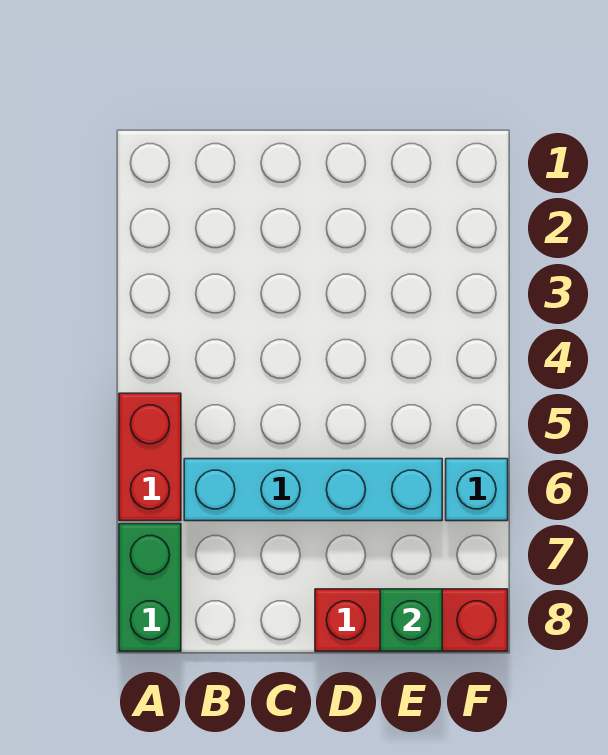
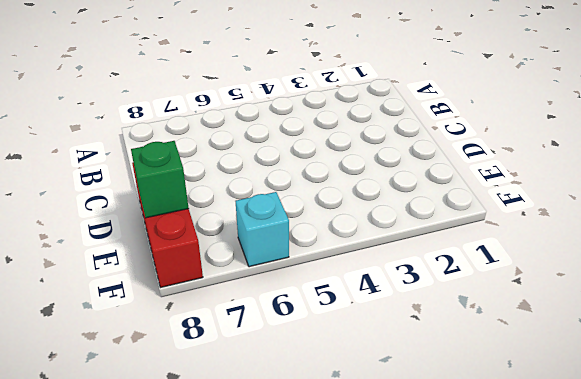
none -> red 1x2 brick [119,393,181,521]
none -> green 1x2 brick [119,524,181,651]

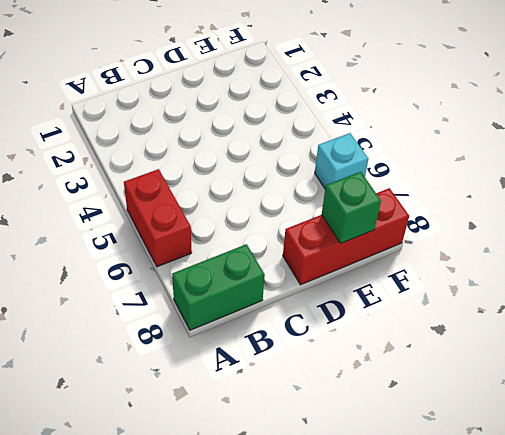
green 1x2 brick [172,244,265,330] -> green 1x2 brick turned to [119,524,181,651]
none -> cyan 1x4 brick [184,459,442,521]

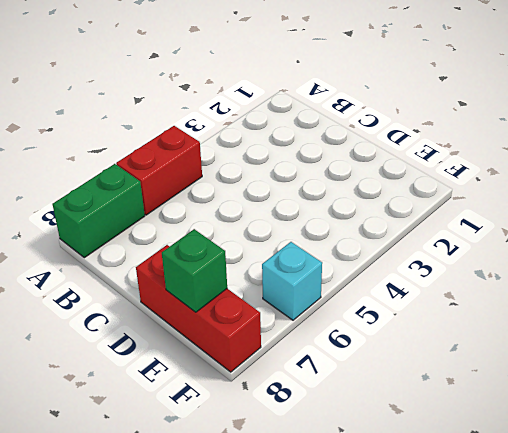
none -> cyan 1x4 brick [184,459,442,521]

